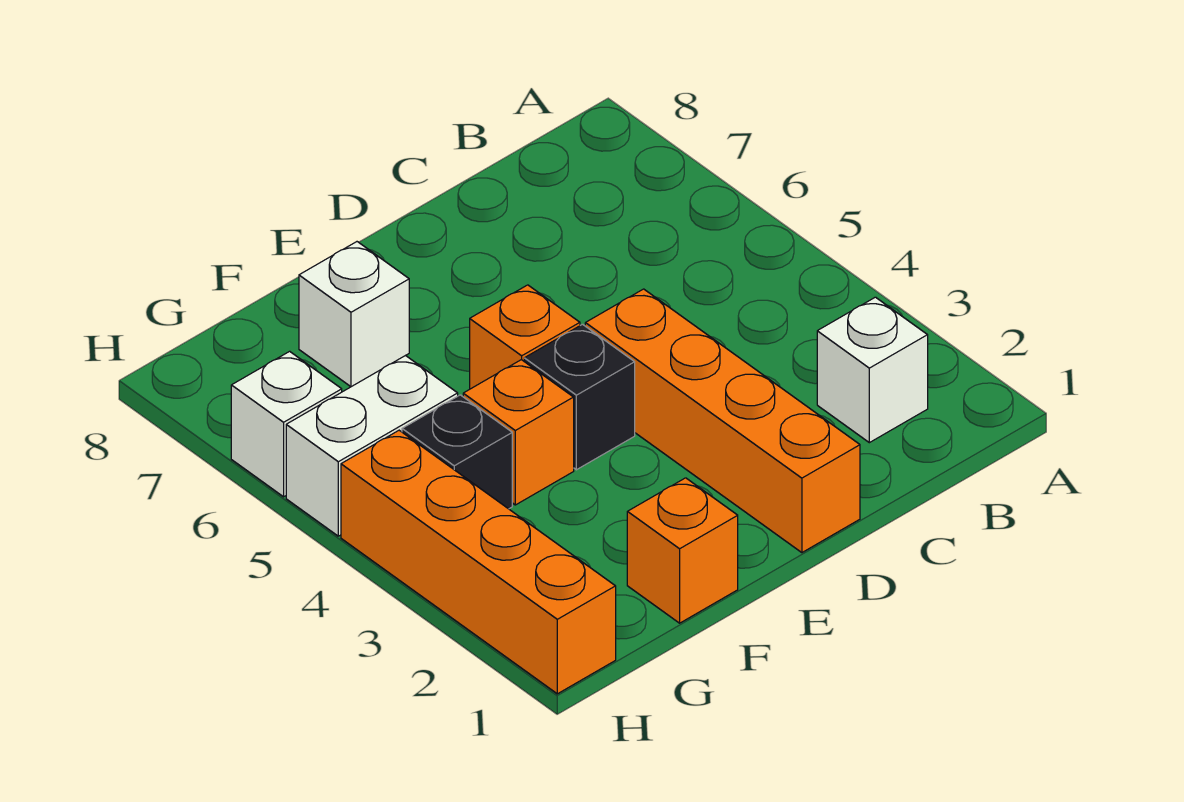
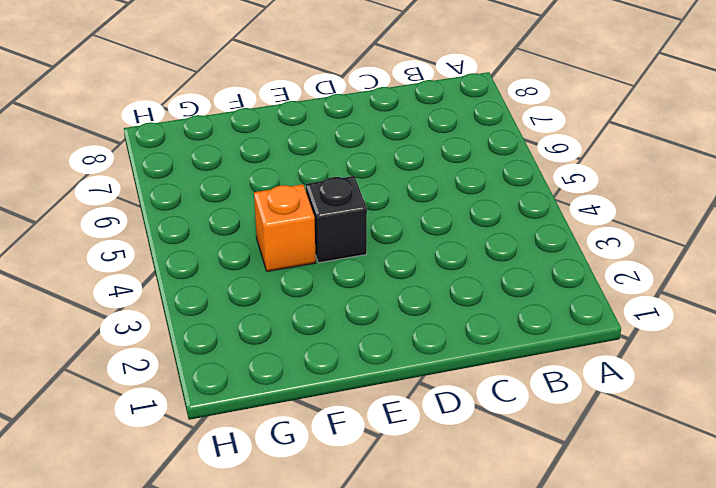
none -> white 1x1 brick [817,297,928,443]
none -> orange 1x4 brick [585,289,860,553]

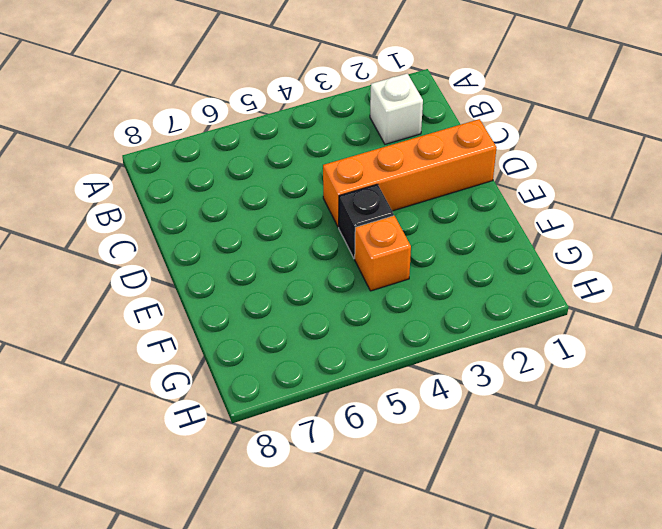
none -> orange 1x1 brick [470,285,580,389]
none -> orange 1x1 brick [627,478,738,623]

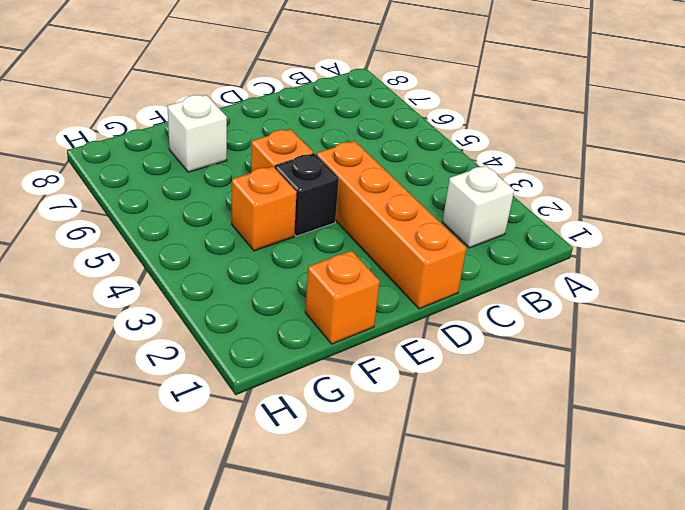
none -> black 1x1 brick [402,395,512,509]
none -> white 1x2 brick [286,355,458,536]

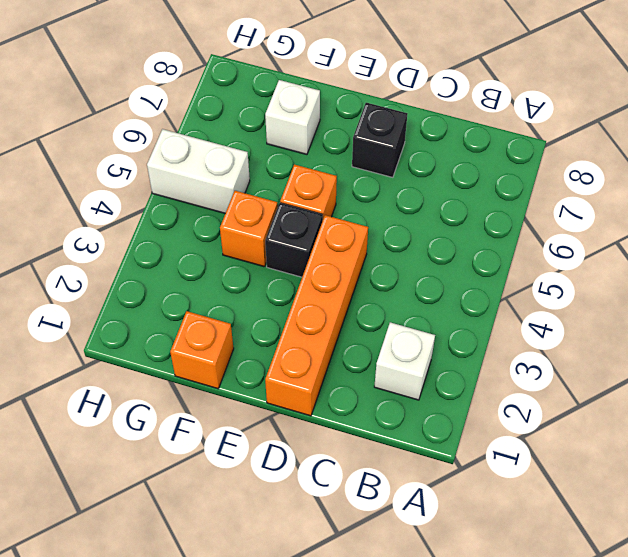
black 1x1 brick [352,103,408,177] -> black 1x1 brick moved to [402,395,512,509]
none -> orange 1x4 brick [341,430,616,694]
none -> white 1x1 brick [231,351,342,497]

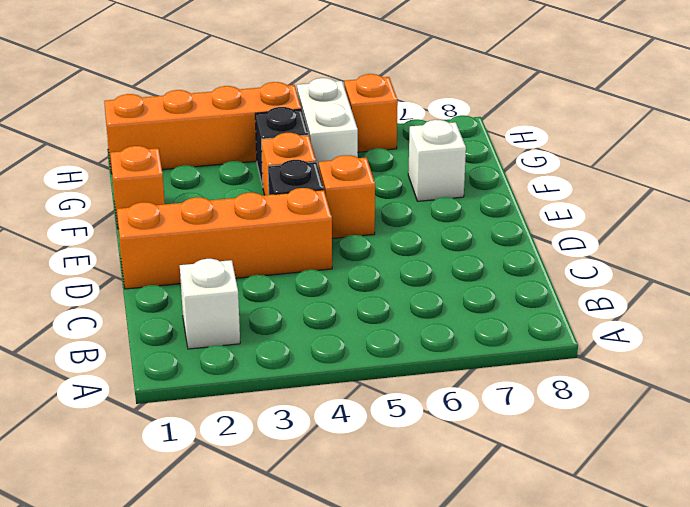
orange 1x1 brick [344,74,398,152] -> white 1x1 brick [231,351,342,497]

